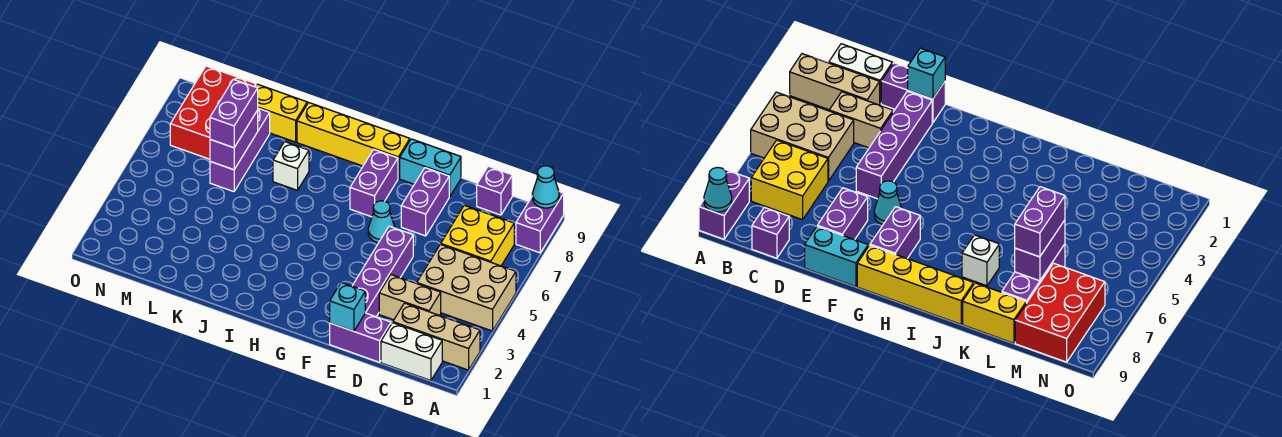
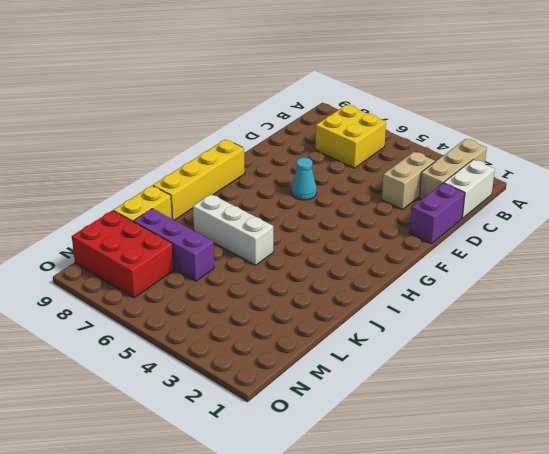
white 1x3 brick [193,194,273,265] -> white 1x1 brick [273,141,309,190]
none -> tan 2x3 brick [417,244,516,331]
none -> purple 1x2 brick [516,192,564,253]
none -> purple 1x1 brick [477,166,512,215]

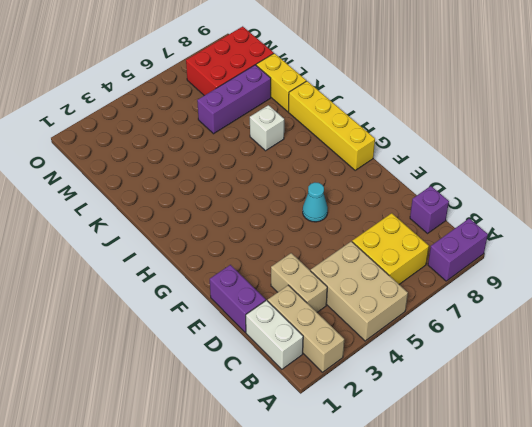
none -> purple 1x4 brick [353,226,413,317]
none -> purple 1x2 brick [401,168,449,236]
none -> cyan 1x2 brick [400,139,461,197]

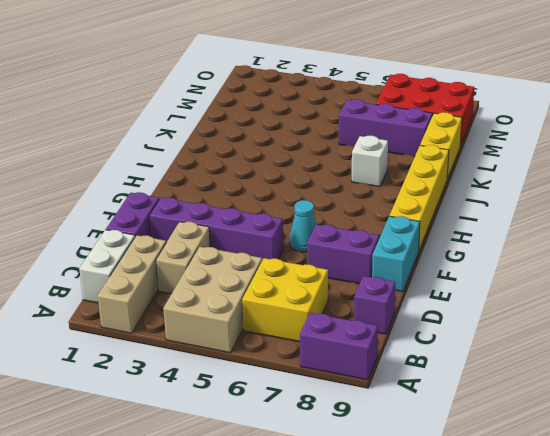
none -> purple 1x2 brick [350,149,398,217]
none -> cyan 1x1 cone [532,166,559,208]
none -> cyan 1x1 brick [330,282,365,331]

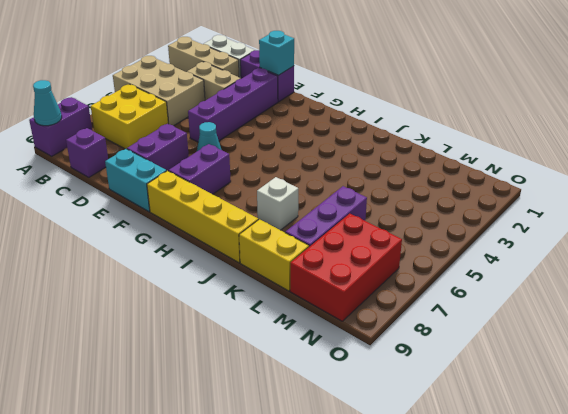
none -> purple 1x2 brick [210,110,258,170]
none -> purple 1x2 brick [210,79,258,148]

